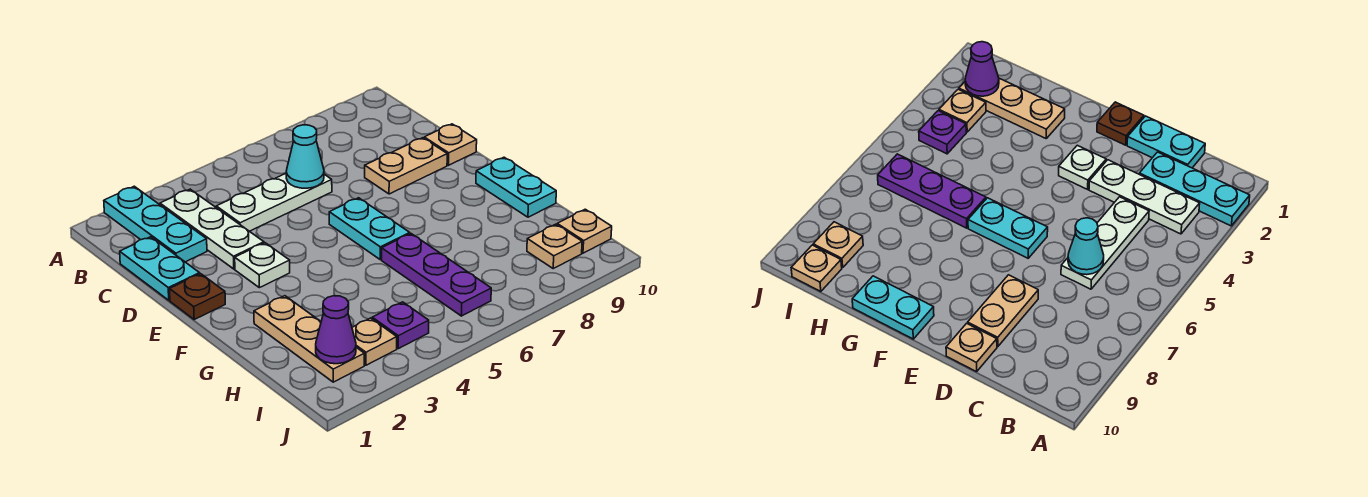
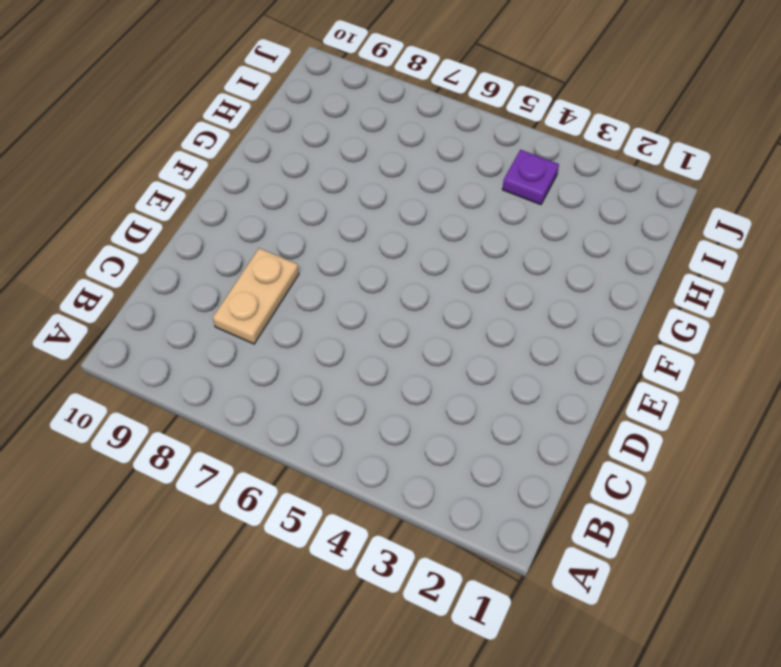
tan 1x2 plate [213,248,299,344] -> tan 1x2 plate turned to [365,138,447,194]
none -> cyan 1x3 plate [104,186,207,262]
none -> white 1x3 plate [160,189,264,269]
none -> cyan 1x2 plate [120,237,200,300]

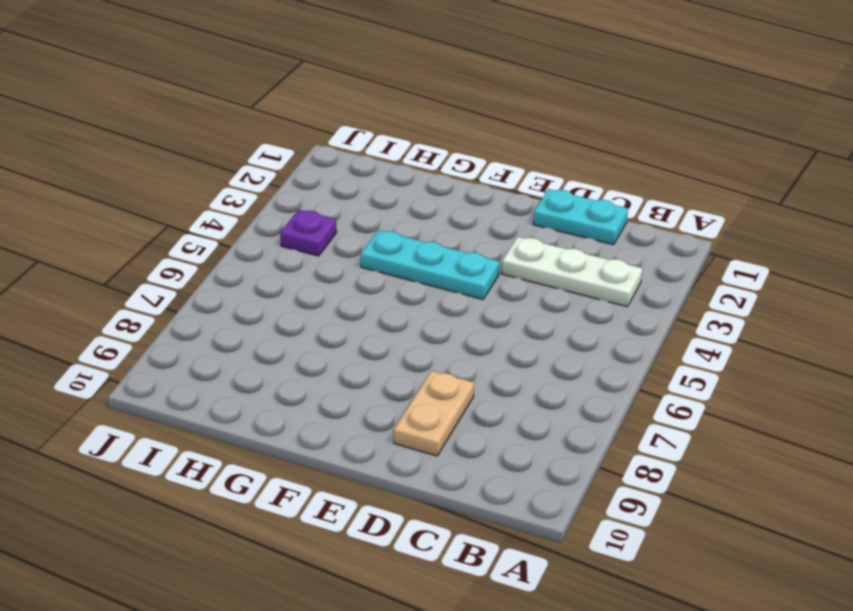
cyan 1x3 plate [361,230,499,299] -> cyan 1x3 plate moved to [104,186,207,262]
none -> white 1x3 plate [216,174,332,231]
none -> tan 1x1 plate [424,124,477,165]
none -> brown 1x1 plate [170,274,225,319]

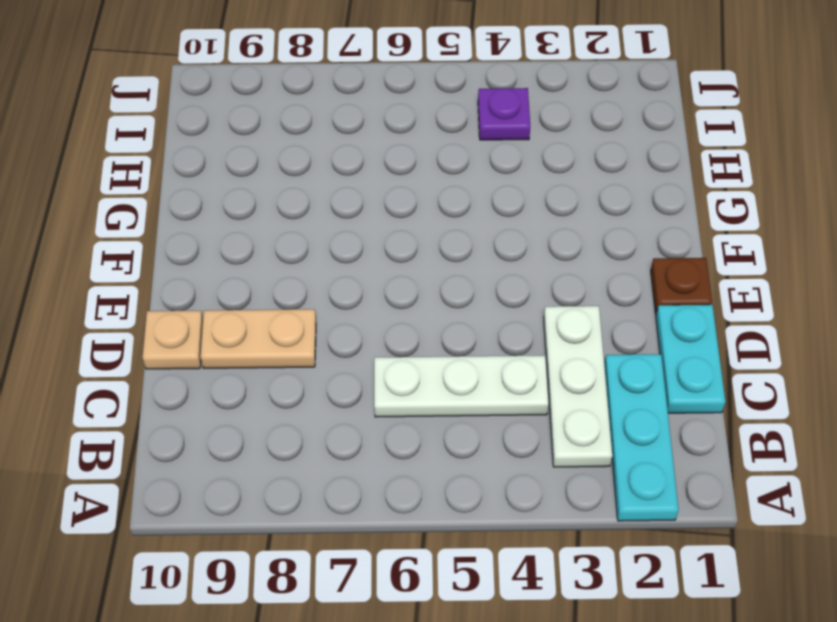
none -> white 1x1 plate [235,243,290,288]
none -> cyan 1x2 plate [329,198,410,259]
none -> cyan 1x2 plate [476,157,556,217]

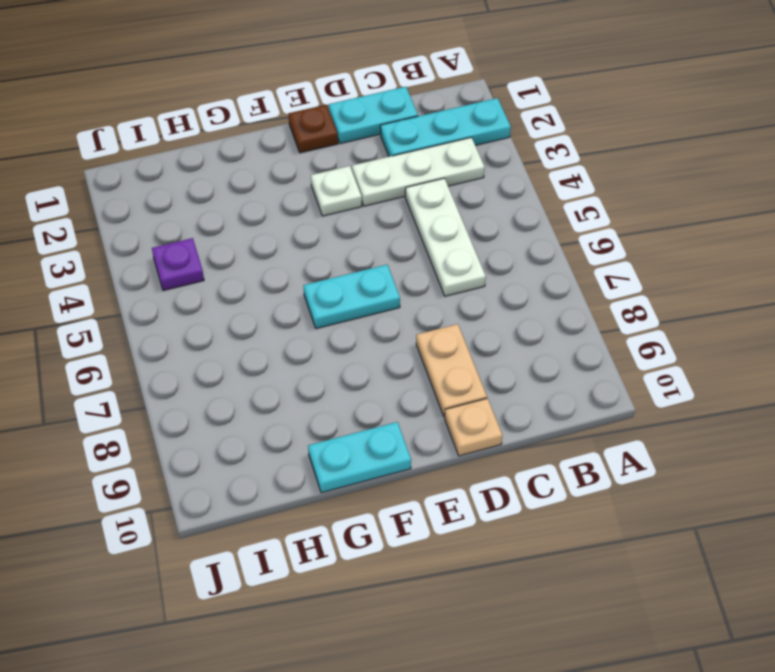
none -> tan 1x3 plate [254,296,364,382]
none -> purple 1x3 plate [382,234,491,316]
none -> tan 1x1 plate [352,318,397,365]

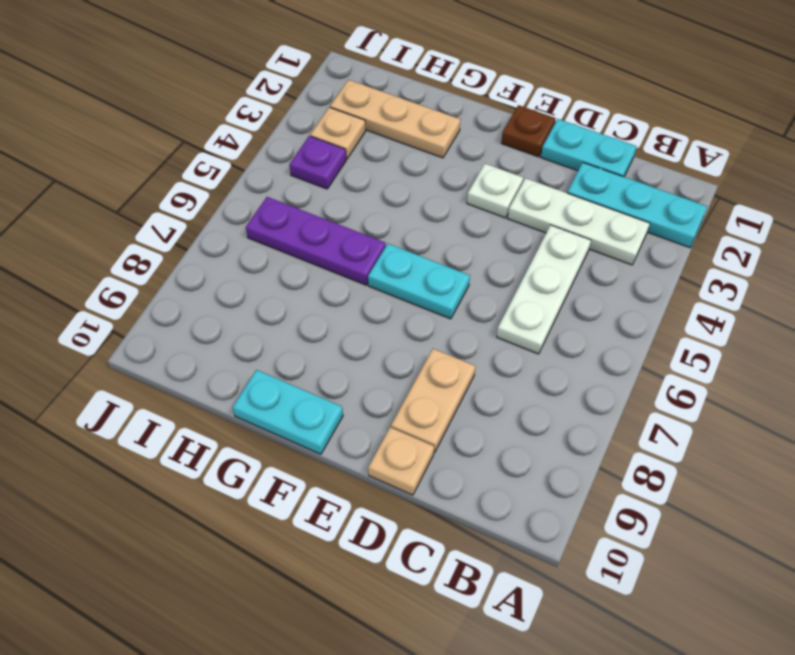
none -> tan 1x1 plate [527,224,582,268]
none -> tan 1x1 plate [557,209,612,253]
none -> cyan 1x1 cone [286,125,324,188]

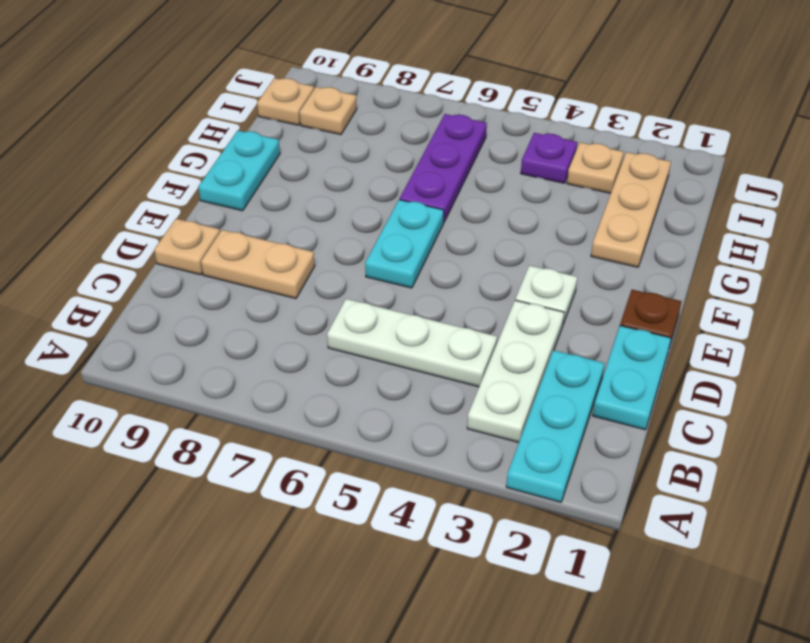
none -> cyan 1x1 cone [286,125,324,188]
none -> purple 1x1 cone [316,296,356,364]

